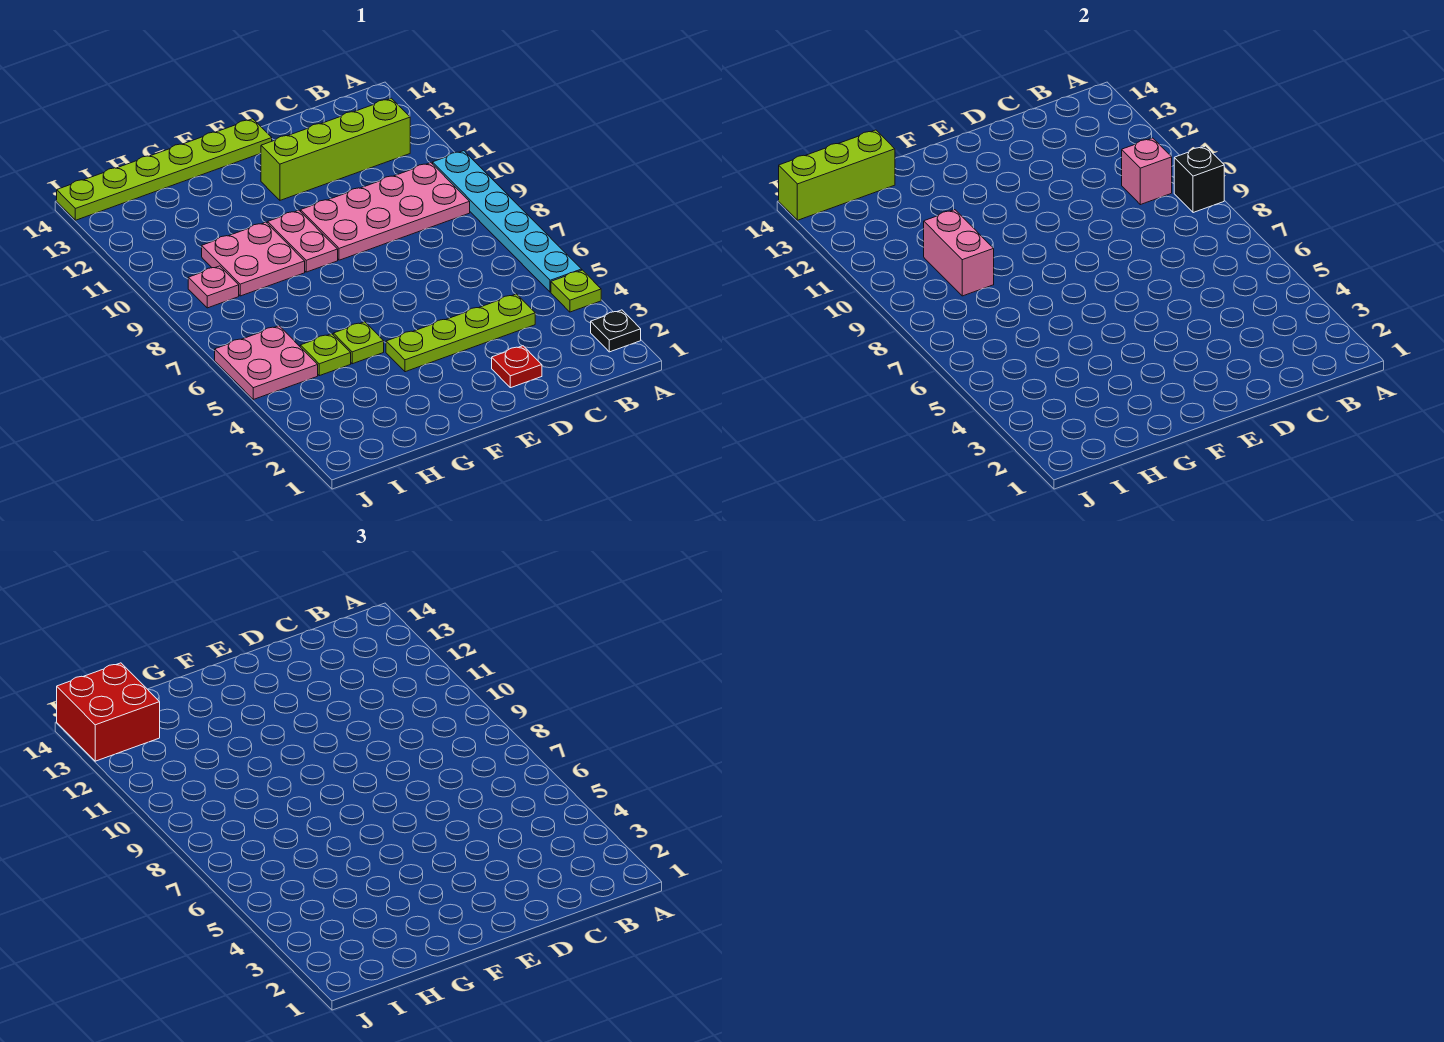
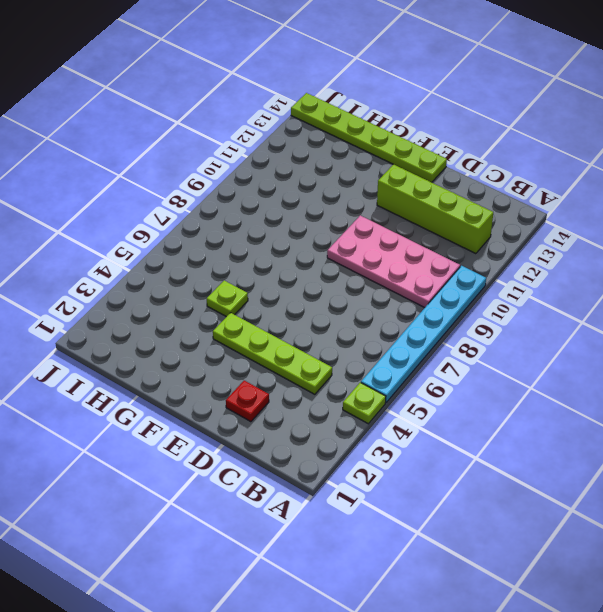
none -> black 1x1 plate [591,310,641,352]
none -> pink 1x2 plate [267,210,338,272]
none -> pink 2x2 plate [202,222,305,296]

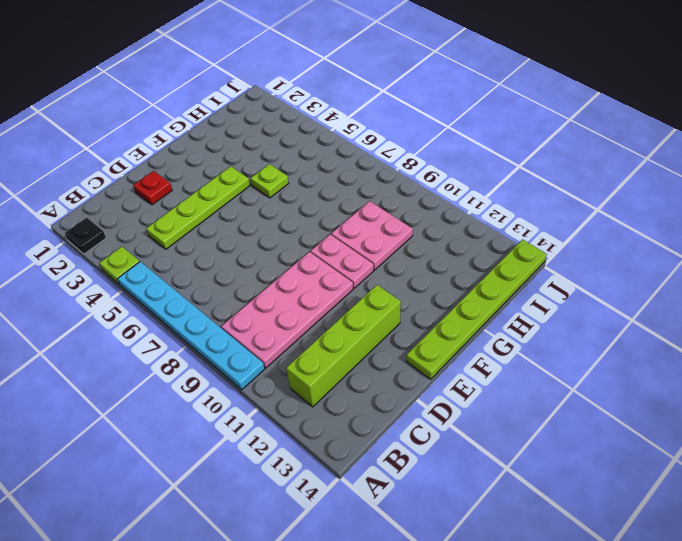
none -> lime 1x1 plate [300,334,351,376]
none -> pink 2x2 plate [215,326,318,399]
none -> pink 1x1 plate [188,266,239,308]

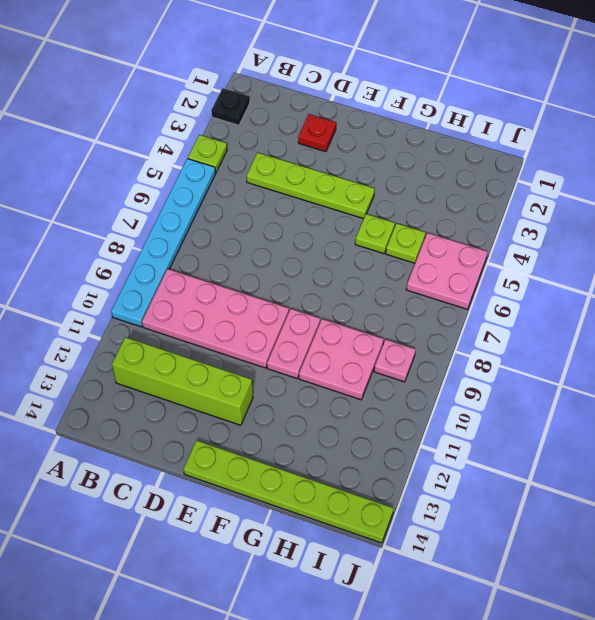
none -> black 1x1 brick [1174,146,1224,213]
none -> pink 1x1 brick [1122,138,1172,205]
none -> pink 1x2 brick [924,210,994,296]

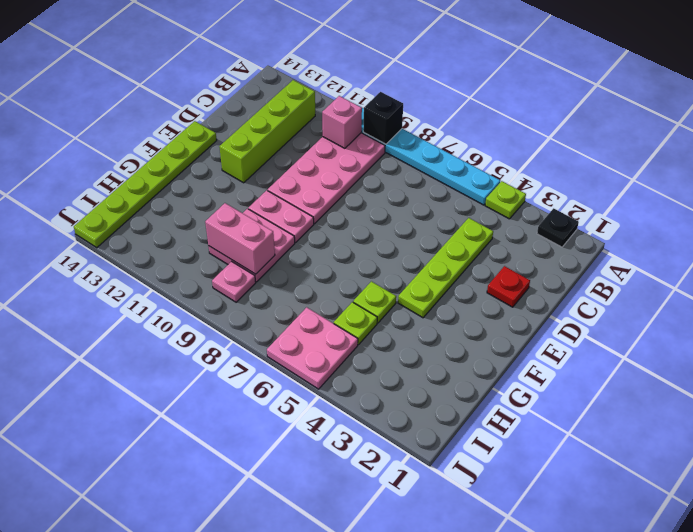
none -> lime 1x3 brick [779,130,895,220]
none -> red 2x2 brick [57,663,160,761]

